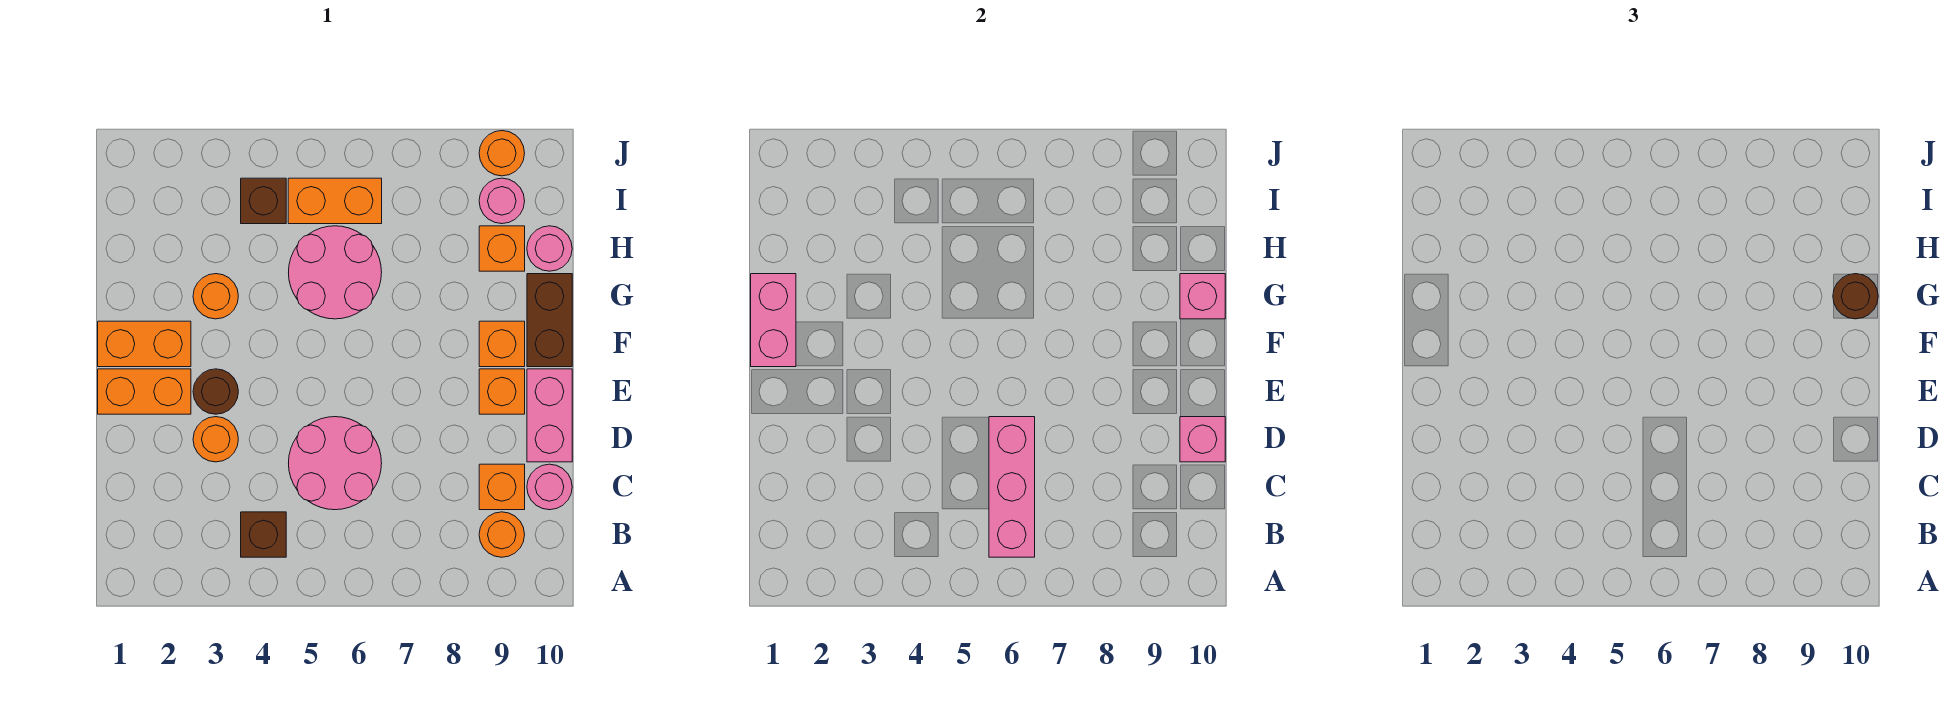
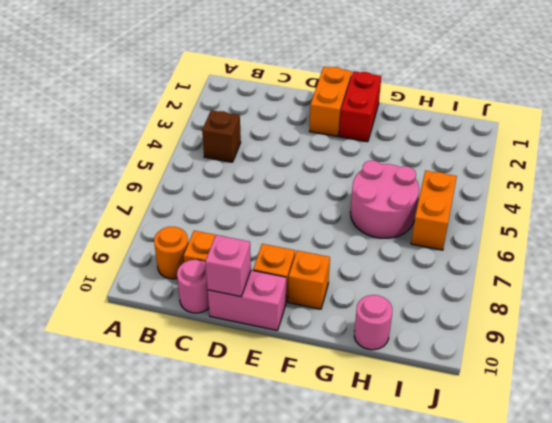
red 1x2 brick [339,71,381,142] -> orange 1x2 brick [98,321,191,367]
none -> pink 2x2 round brick [289,417,382,510]
none -> orange 1x1 round brick [193,417,238,462]
none -> brown 1x1 round brick [193,369,238,414]

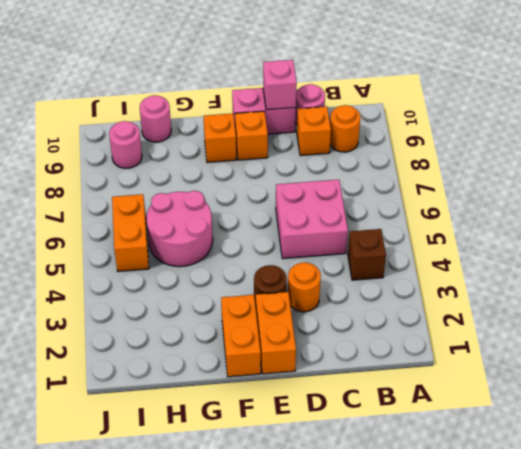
pink 2x2 brick [276,180,348,259] -> pink 2x2 round brick [289,417,382,510]
none -> brown 1x2 brick [527,274,572,367]
none -> orange 1x1 round brick [193,274,238,319]
none -> orange 1x1 brick [479,226,525,271]

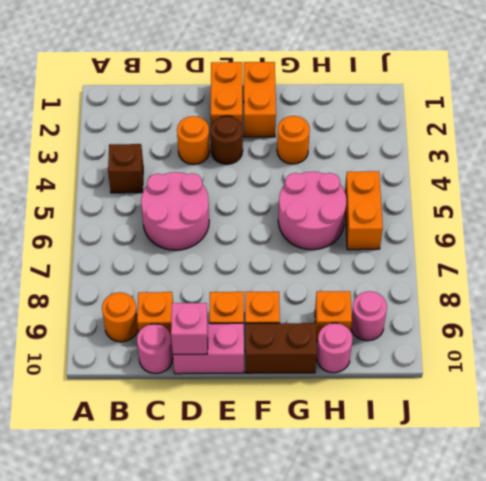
none -> brown 1x1 brick [241,178,286,224]
none -> orange 1x1 round brick [479,131,525,176]
none -> pink 1x3 brick [989,417,1035,557]

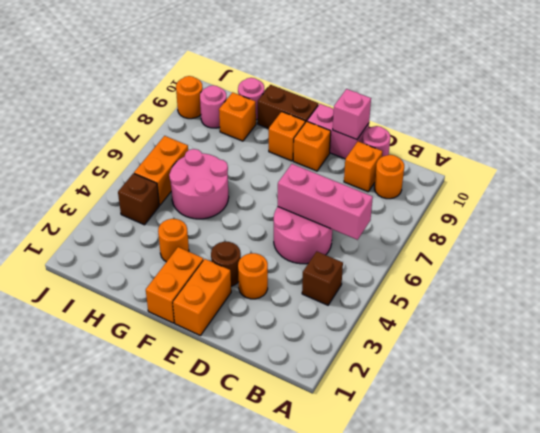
none -> pink 1x2 brick [751,274,796,367]
none -> pink 1x1 brick [1180,274,1225,319]
none -> brown 1x1 round brick [1833,274,1878,319]

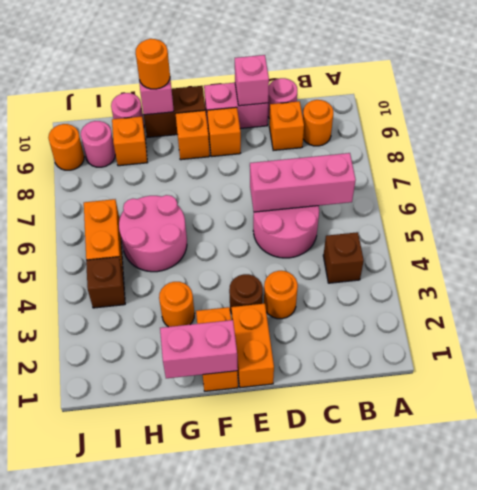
orange 1x1 round brick [136,39,170,89] -> brown 1x1 round brick [1833,274,1878,319]

